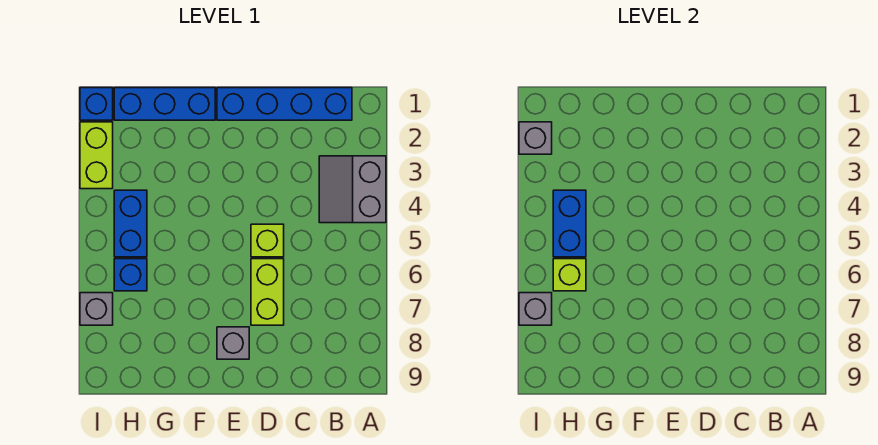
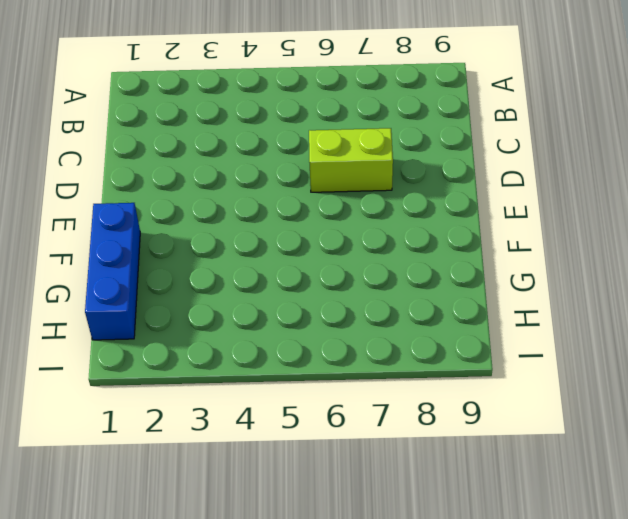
none -> grey 2x2 slope [319,156,386,223]
none -> blue 1x4 brick [217,88,352,120]
none -> lime 1x1 brick [251,224,284,257]

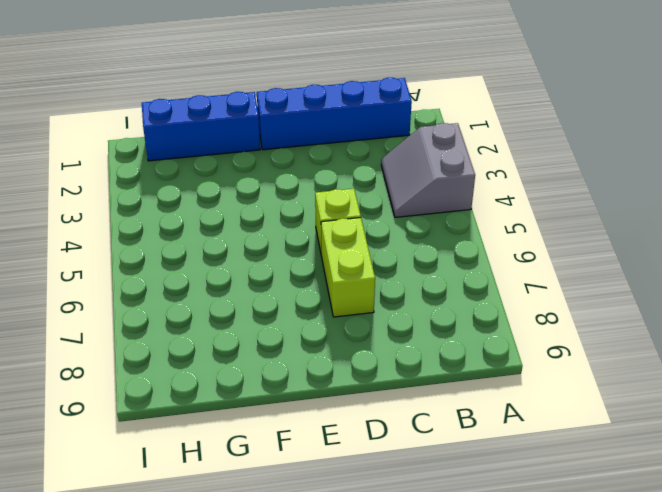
none -> grey 1x1 brick [217,327,249,359]
none -> blue 1x2 brick [114,190,147,257]
none -> blue 1x1 brick [114,259,147,291]

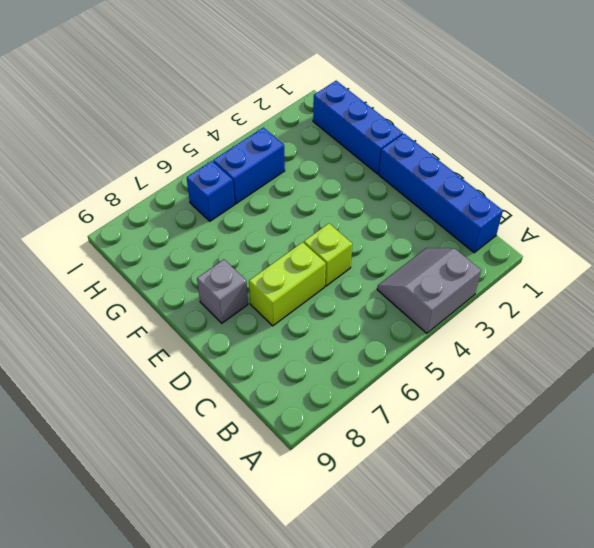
none -> blue 1x1 brick [80,88,113,120]
none -> lime 1x2 brick [80,122,113,189]
none -> grey 1x1 brick [80,293,113,325]

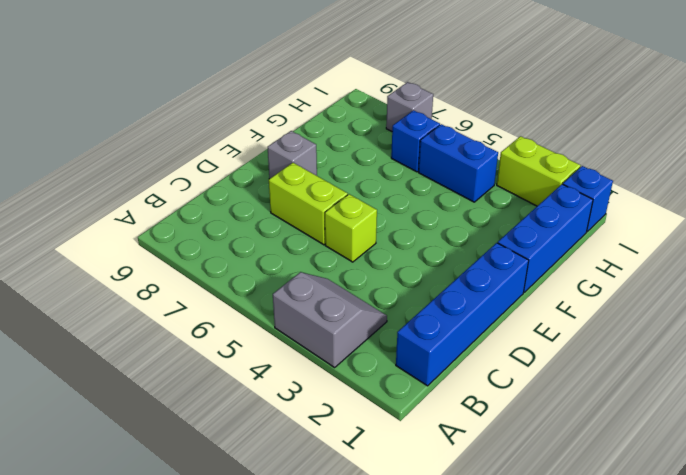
none -> blue 1x2 brick [553,190,586,257]
none -> lime 1x1 brick [553,259,586,291]
none -> grey 1x1 brick [519,122,552,154]

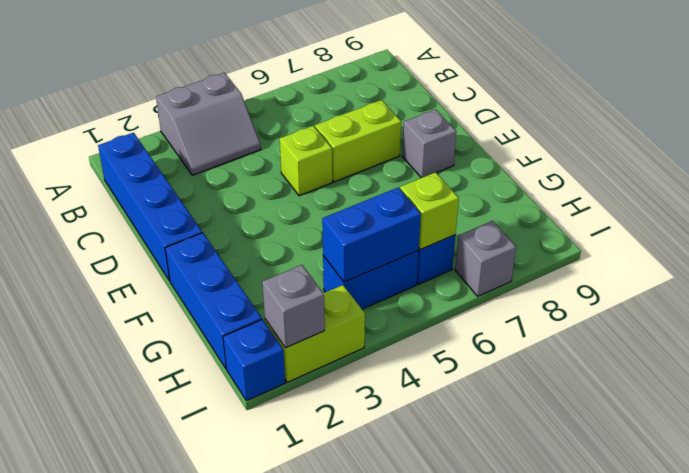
none -> grey 1x1 brick [519,293,552,325]

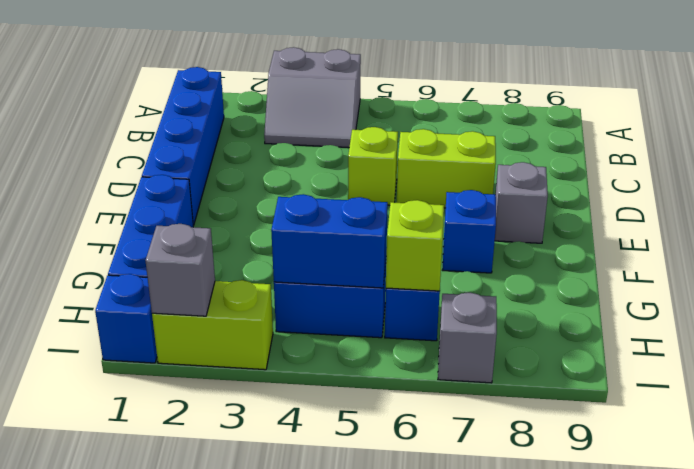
blue 1x1 brick [443,190,496,273] -> none
none -> grey 1x1 brick [519,293,552,325]

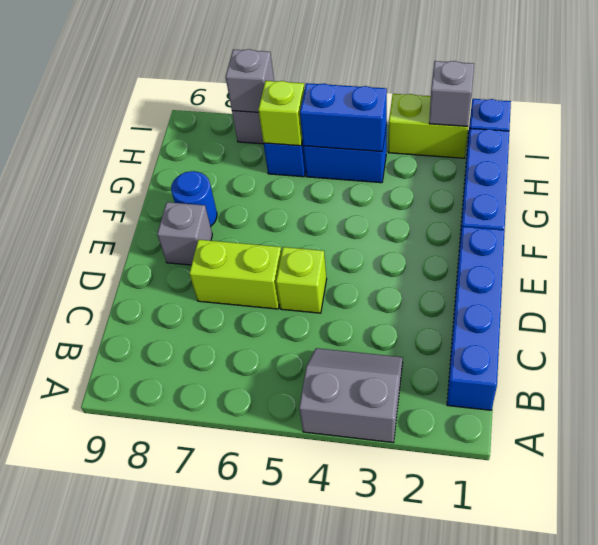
blue 1x1 round brick [171,171,217,226] -> none

